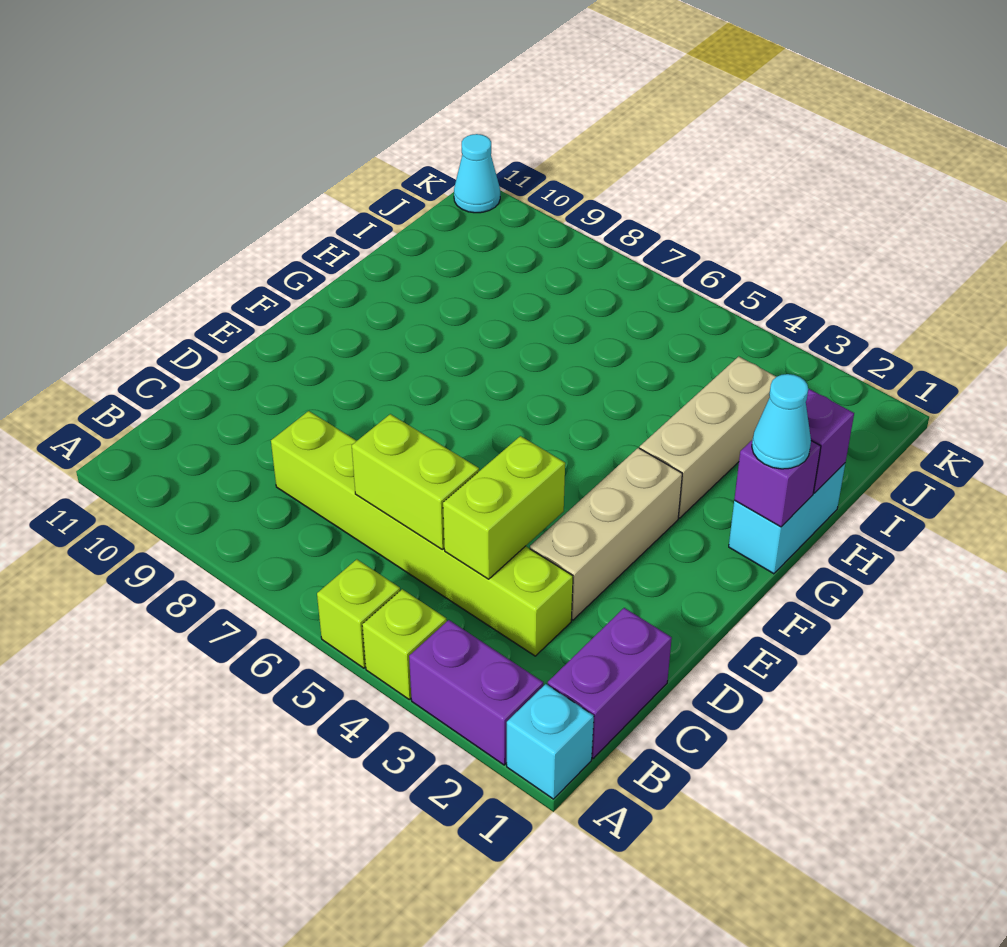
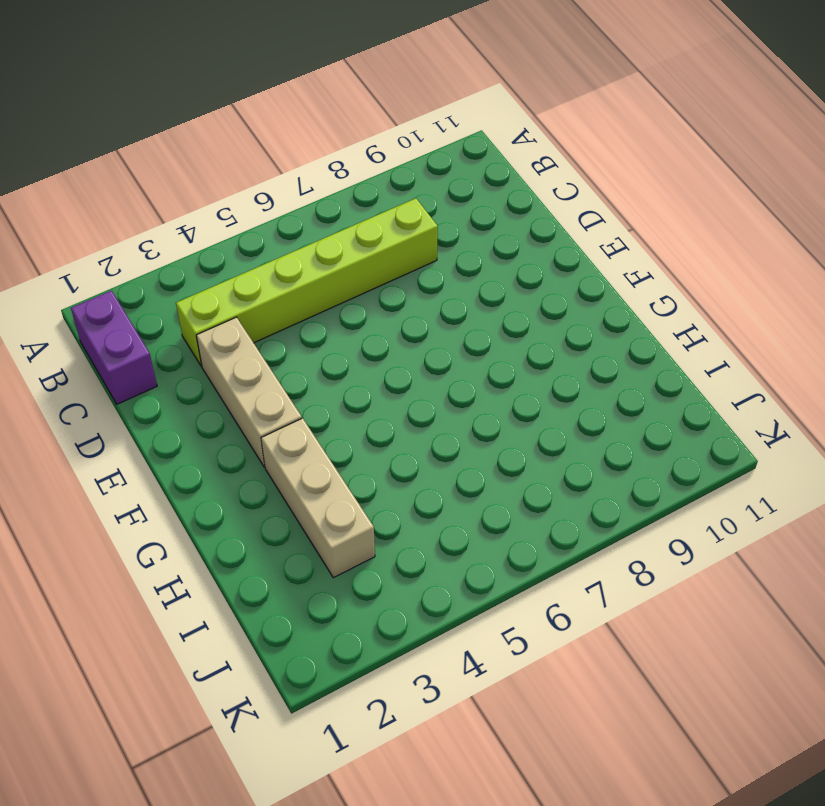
none -> cyan 1x1 brick [507,684,594,799]
none -> purple 1x2 brick [409,620,543,765]
none -> lime 1x1 brick [362,589,447,699]

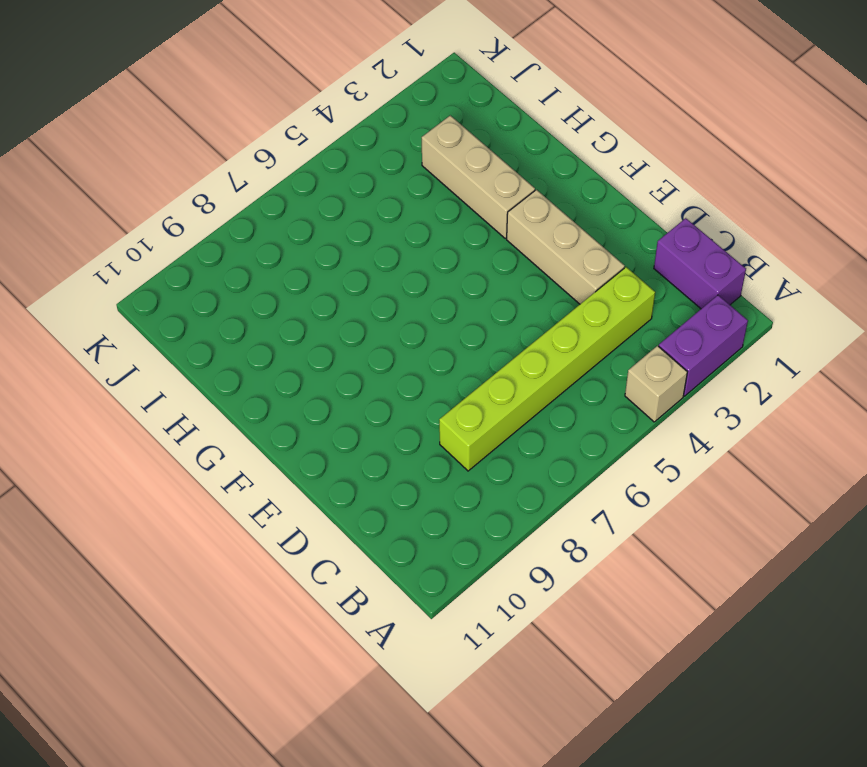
tan 1x1 brick [625,346,687,422] -> lime 1x1 brick [362,589,447,699]
none -> cyan 1x1 brick [507,684,594,799]
none -> lime 1x1 brick [317,559,400,668]
none -> cyan 1x2 brick [729,463,845,574]

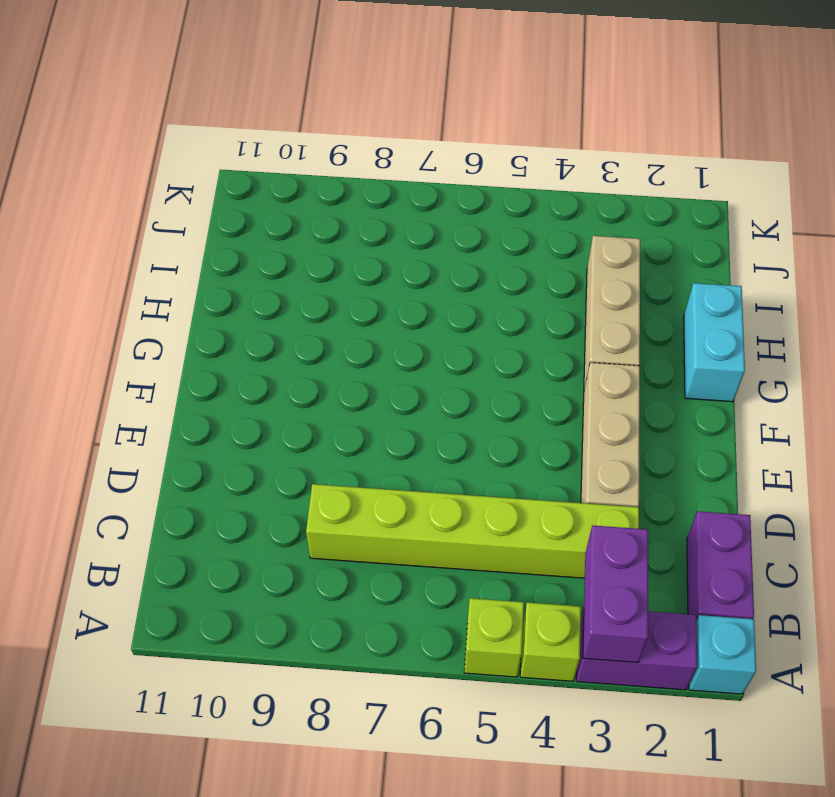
purple 1x2 brick [583,525,648,662] -> none
none -> cyan 1x1 cone [454,134,500,213]
none -> lime 1x2 brick [443,436,565,579]
none -> lime 1x2 brick [352,414,479,549]

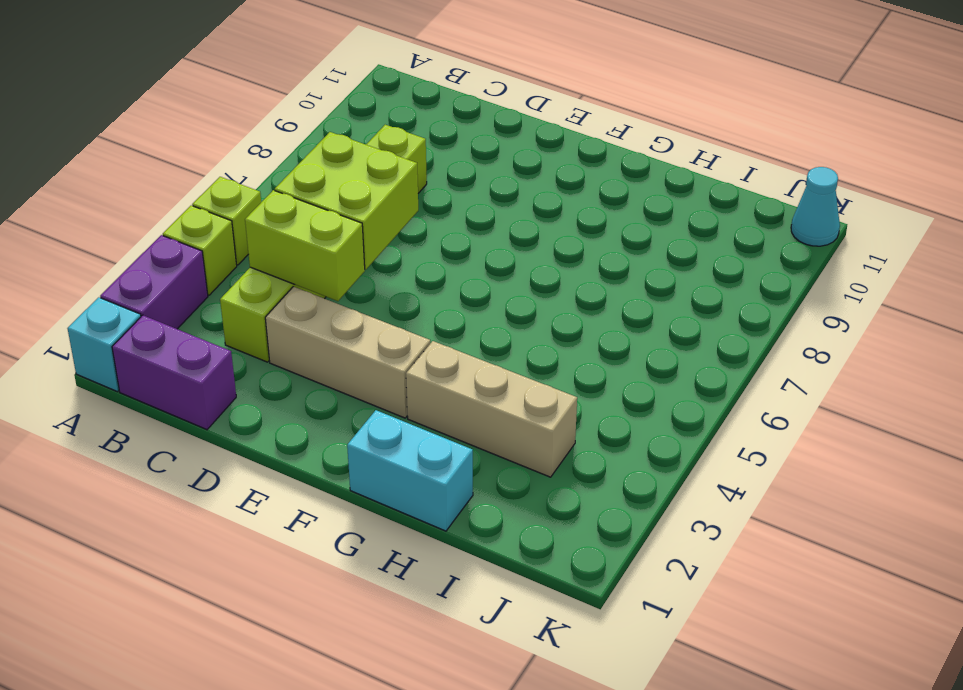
lime 2x2 brick [275,132,418,269] -> lime 1x2 brick [352,414,479,549]
none -> purple 1x1 brick [734,440,821,527]
none -> purple 1x1 brick [806,389,854,493]
none -> cyan 1x1 cone [752,374,811,469]

